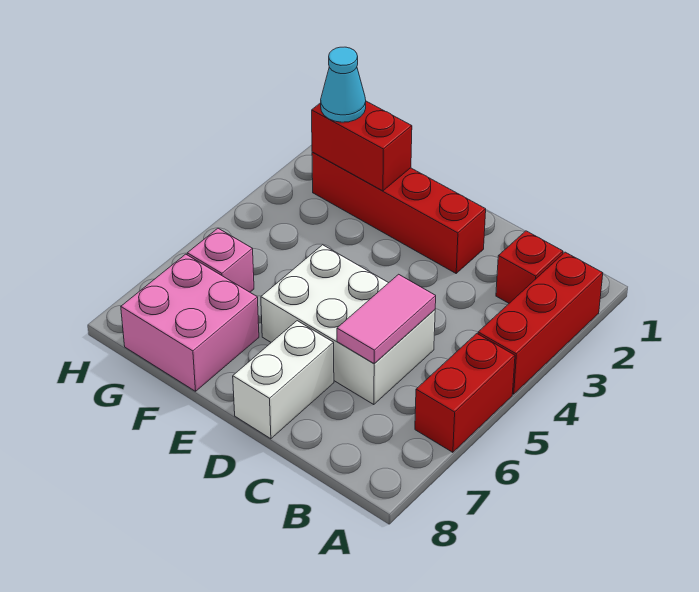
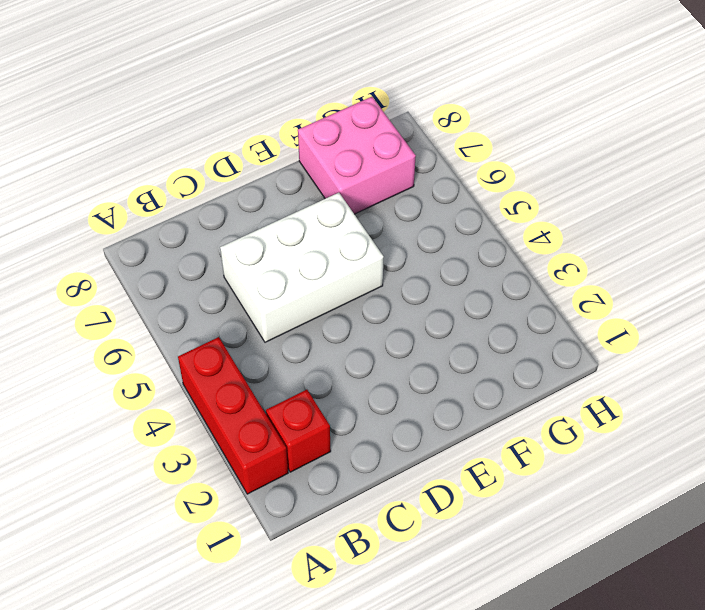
none -> red 1x2 brick [415,334,515,452]
none -> red 1x4 brick [312,152,486,273]

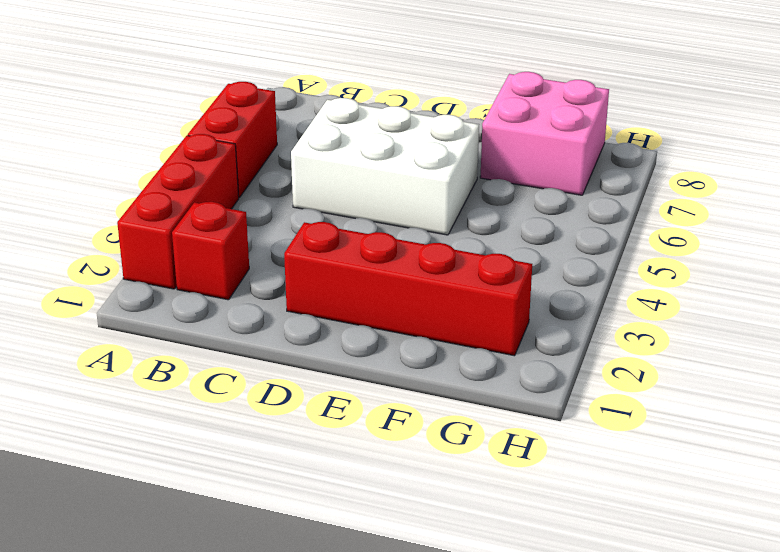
none -> white 1x2 brick [233,321,334,439]
none -> pink 1x1 brick [187,228,254,292]

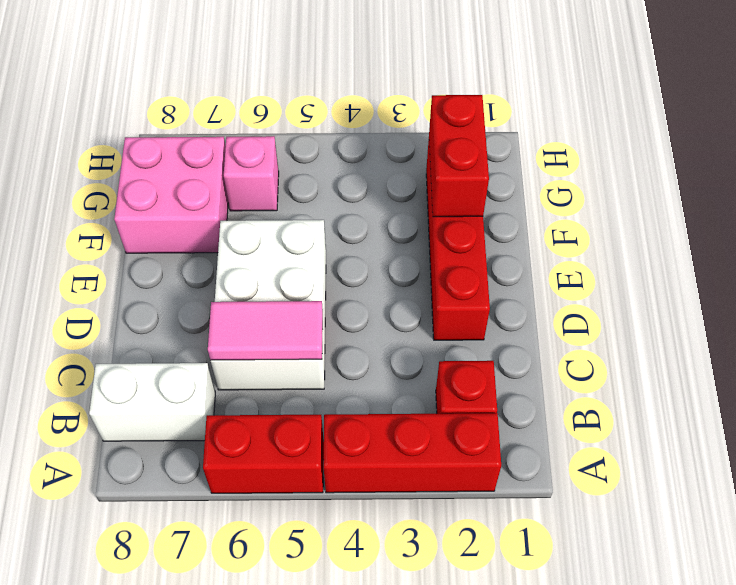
white 1x2 brick [89,363,215,441] -> white 1x2 brick moved to [233,321,334,439]
none -> cyan 1x1 cone [321,47,366,122]

